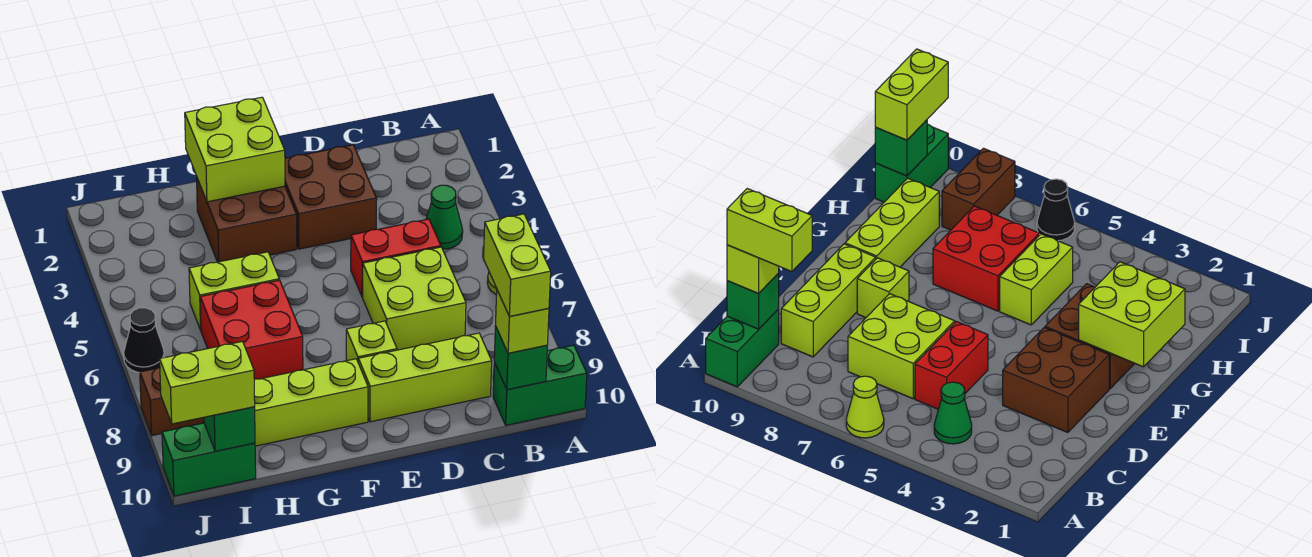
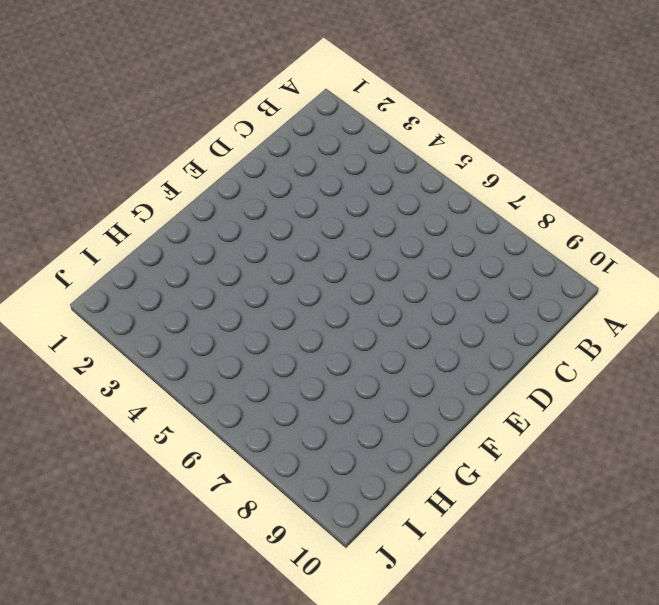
none -> lime 1x1 cone [846,376,884,438]
none -> green 1x2 brick [493,345,587,425]
none -> green 1x1 cone [426,185,463,249]

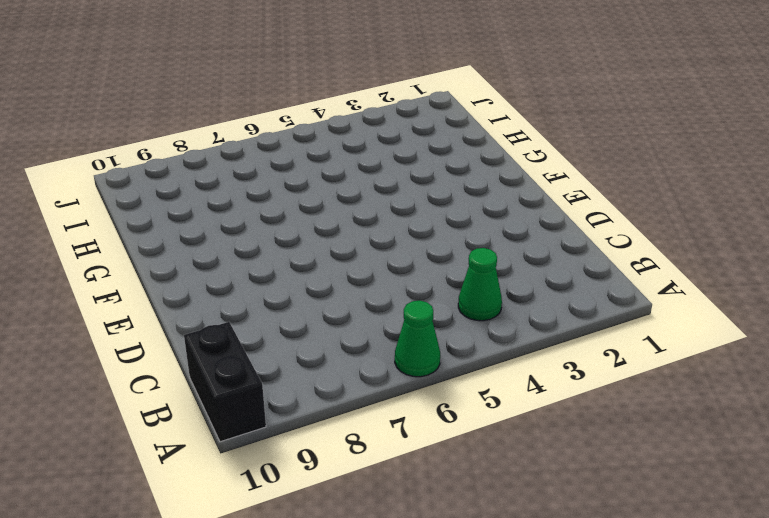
green 1x1 cone [395,300,440,377] -> lime 1x1 cone [846,376,884,438]
black 1x2 brick [184,322,266,442] -> green 1x2 brick [493,345,587,425]
none -> red 1x2 brick [351,219,441,297]
none -> lime 2x2 brick [363,247,466,350]
none -> lime 1x3 brick [358,333,492,422]

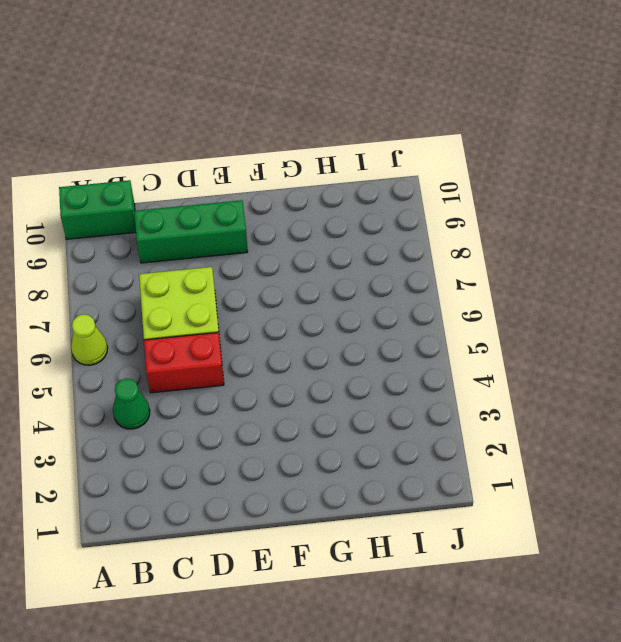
green 1x3 brick [134,200,248,263] -> lime 1x3 brick [358,333,492,422]
none -> brown 2x2 brick [285,145,377,249]
none -> lime 1x1 brick [346,321,397,361]
none -> brown 2x2 brick [197,179,297,262]

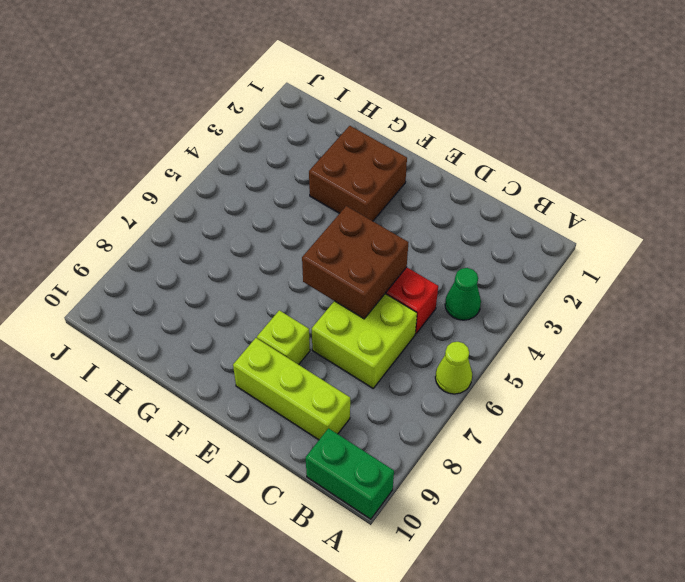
brown 2x2 brick [302,206,409,319] -> brown 2x2 brick moved to [285,145,377,249]
none -> lime 1x3 brick [254,359,368,446]
none -> lime 1x2 brick [189,252,279,330]
none -> red 2x2 brick [200,280,303,380]

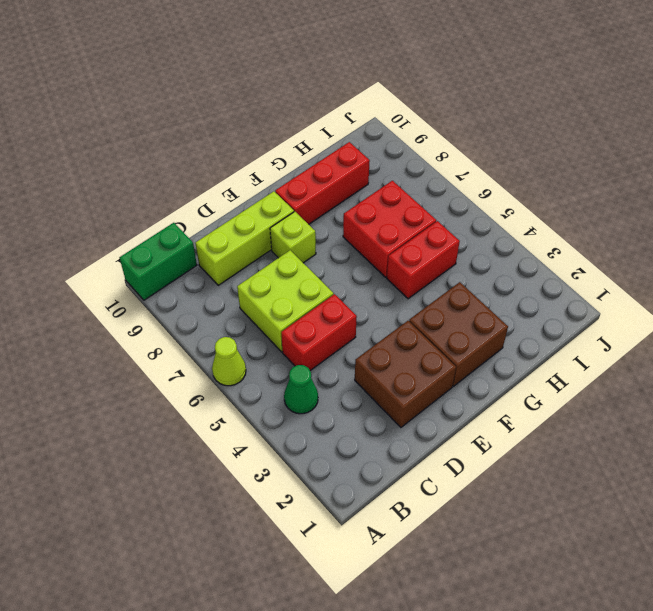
red 1x3 brick [275,142,370,224] -> lime 1x3 brick [254,359,368,446]
red 1x2 brick [387,221,460,299] -> lime 1x2 brick [189,252,279,330]
none -> brown 1x2 brick [140,367,204,435]
none -> green 1x2 brick [162,423,256,496]
none -> black 1x1 cone [124,308,164,373]

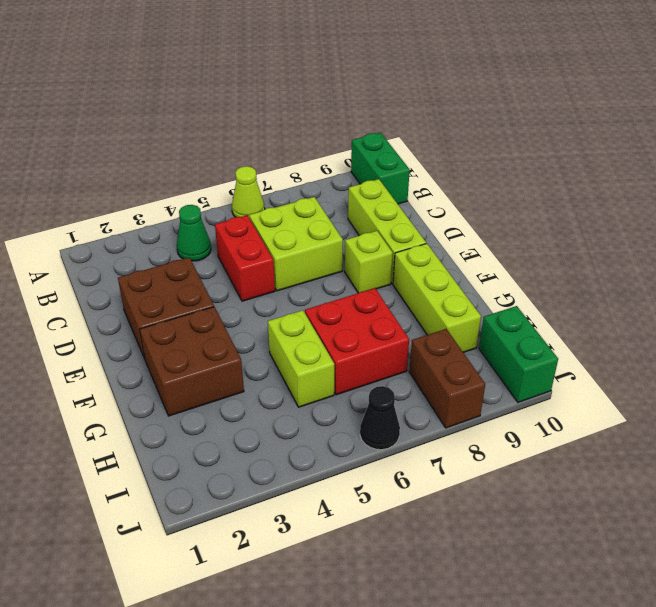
none -> green 1x1 brick [494,326,547,390]
none -> lime 2x2 brick [185,97,285,202]
none -> green 1x1 brick [204,407,255,451]

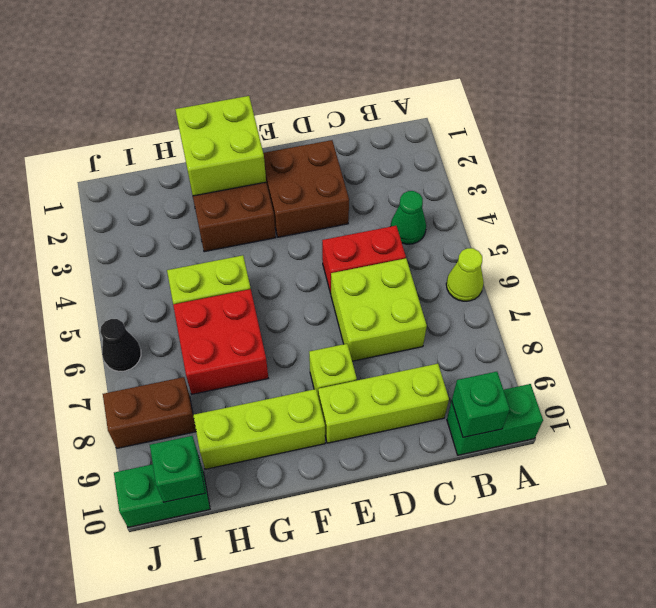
none -> lime 1x1 brick [496,290,549,353]
none -> lime 1x2 brick [160,341,255,424]
none -> lime 1x2 brick [484,214,551,317]

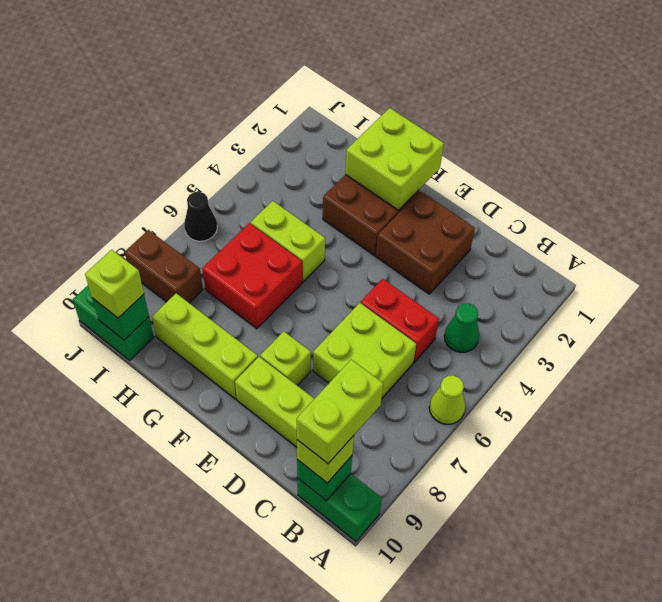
lime 1x1 brick [85,250,144,318] -> lime 1x2 brick [160,341,255,424]

